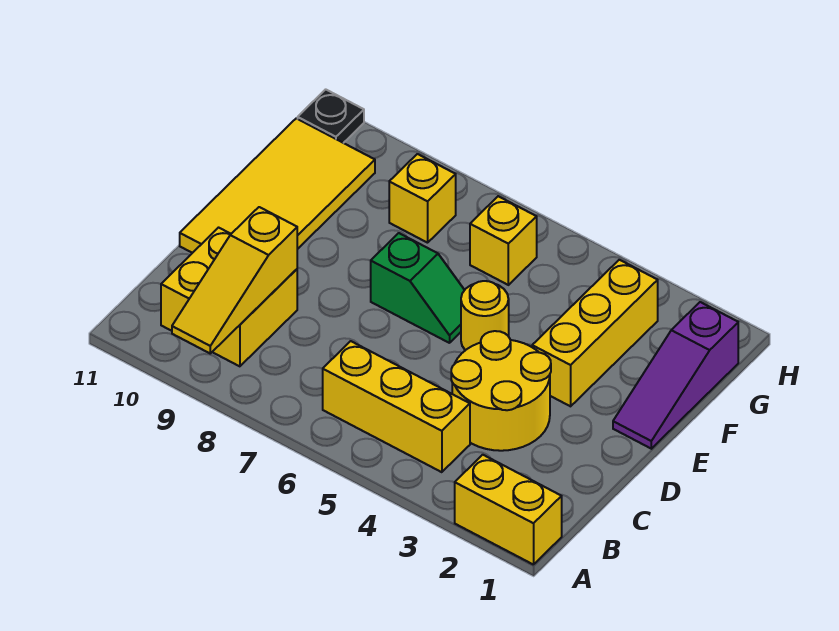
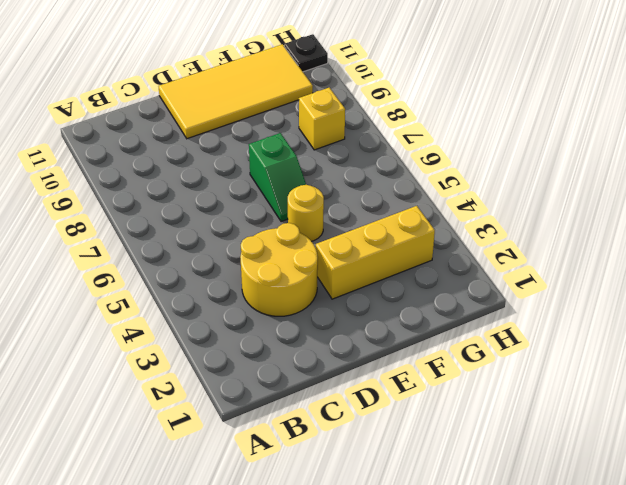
none -> yellow 1x2 brick [455,455,562,565]
none -> yellow 1x3 brick [323,341,470,472]
none -> yellow 2x2 brick [161,228,297,366]

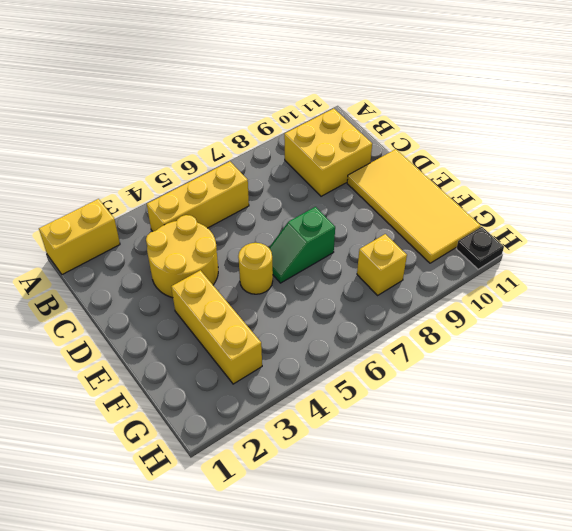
none -> purple 1x3 slope [613,302,738,449]
none -> yellow 1x1 brick [470,196,537,285]
none -> yellow 1x3 slope [172,207,297,353]

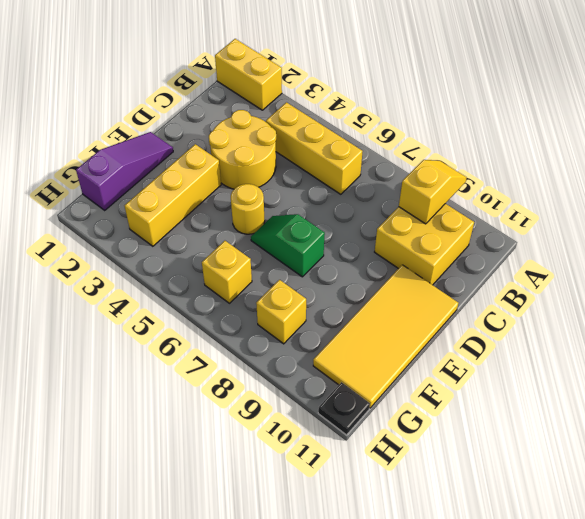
yellow 1x2 slope [399,160,467,224] -> yellow 1x3 slope [172,207,297,353]

